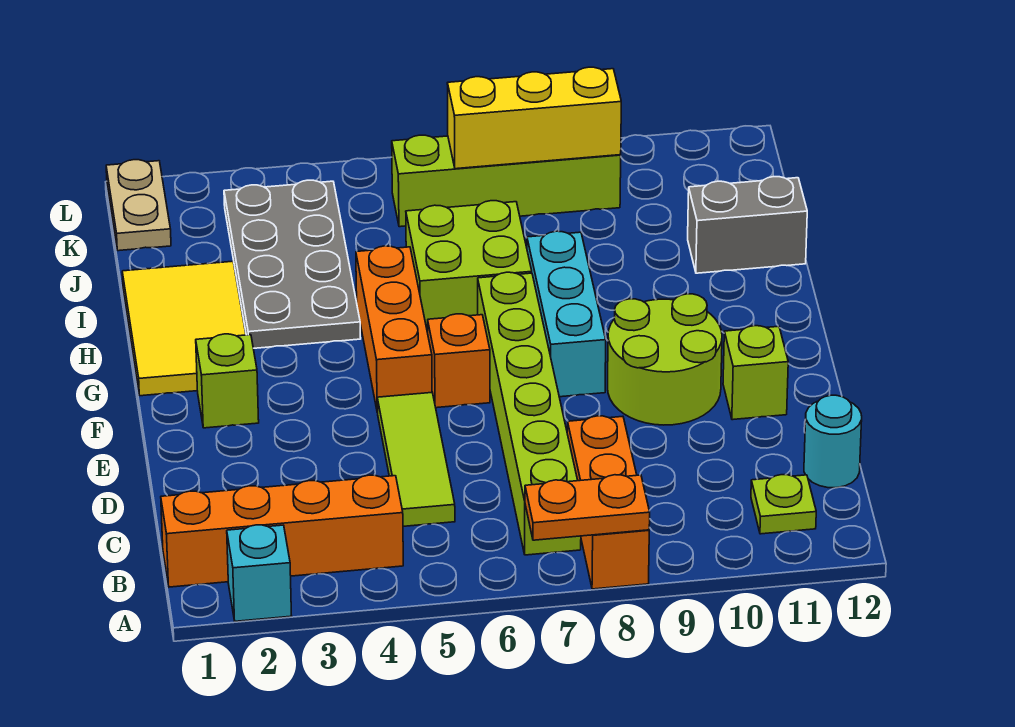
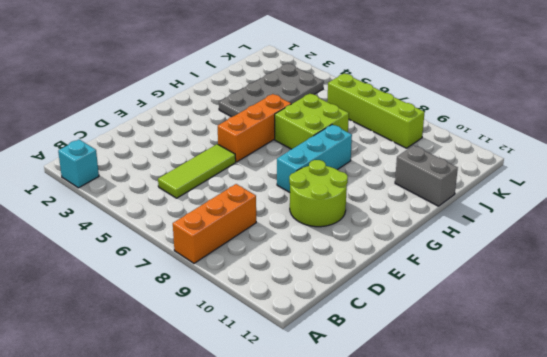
none -> orange 1x4 brick [161,475,403,587]
none -> lime 1x6 brick [478,272,581,555]
none -> lime 1x1 plate [751,475,816,534]

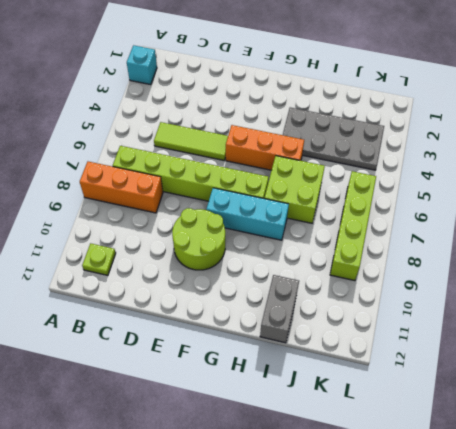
none -> orange 1x4 brick [161,475,403,587]
none -> cyan 1x1 round brick [804,395,862,488]
none -> lime 1x1 brick [723,326,788,420]

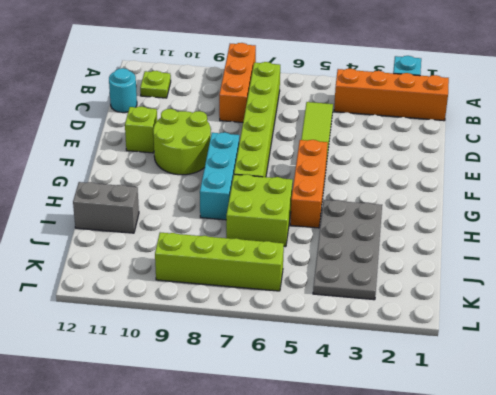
none -> lime 1x1 brick [196,334,259,428]
none -> orange 1x1 brick [428,314,490,408]
none -> yellow 2x3 tile [122,261,246,396]

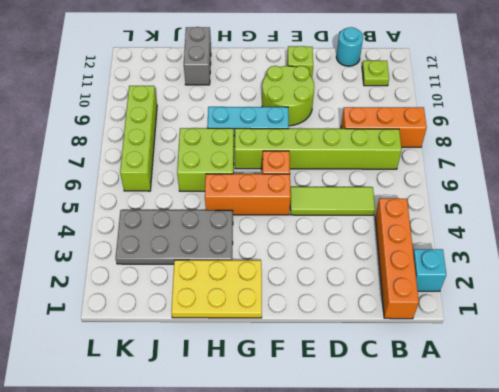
yellow 2x3 plate [171,260,262,318] -> yellow 2x3 tile [122,261,246,396]
none -> lime 1x1 brick [196,334,259,428]
none -> tan 1x2 plate [106,160,171,251]
none -> orange 1x2 plate [525,475,650,540]

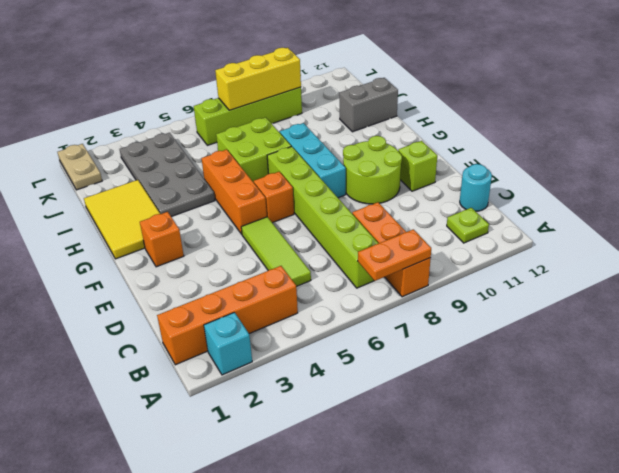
orange 1x1 brick [140,212,184,267] -> lime 1x1 brick [196,334,259,428]

